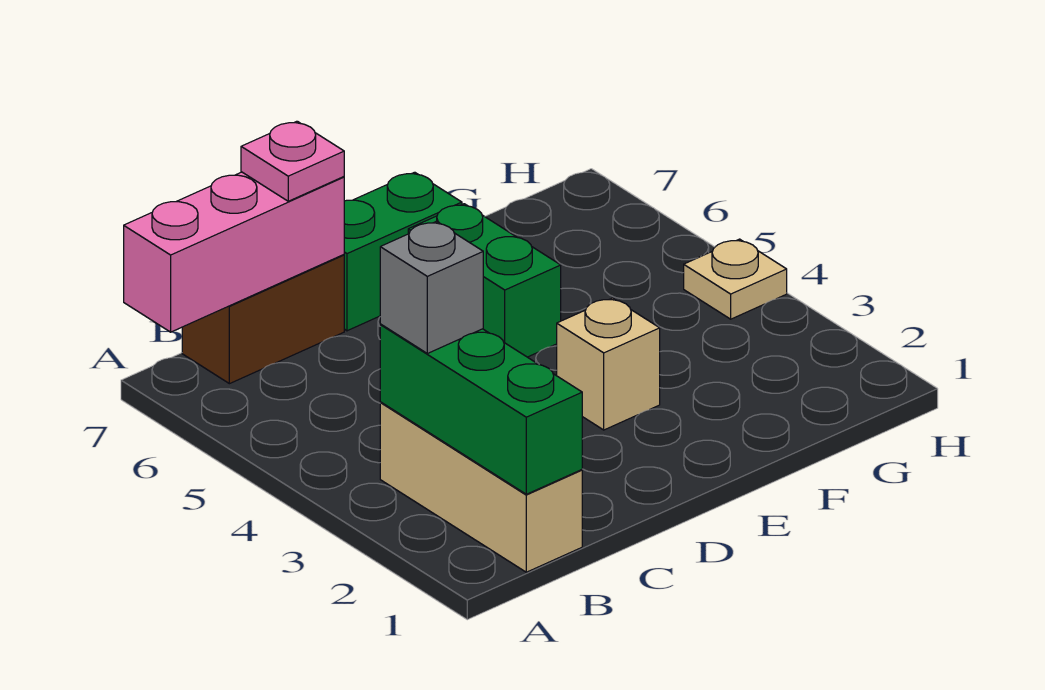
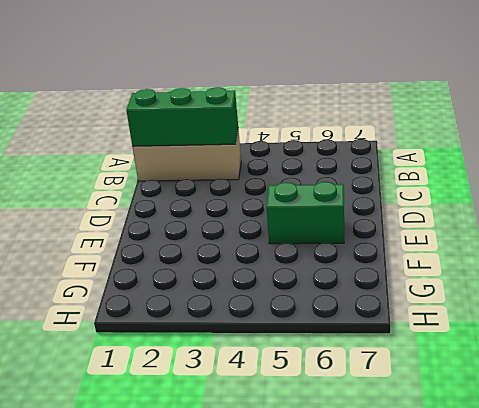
none -> brown 1x2 brick [182,255,344,384]
none -> green 1x2 brick [344,172,462,331]

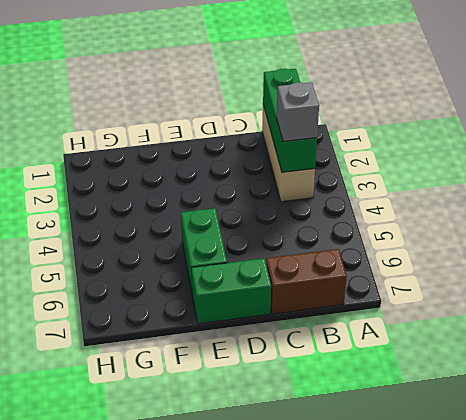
none -> tan 1x1 brick [557,298,660,430]
none -> tan 1x1 plate [684,239,787,319]

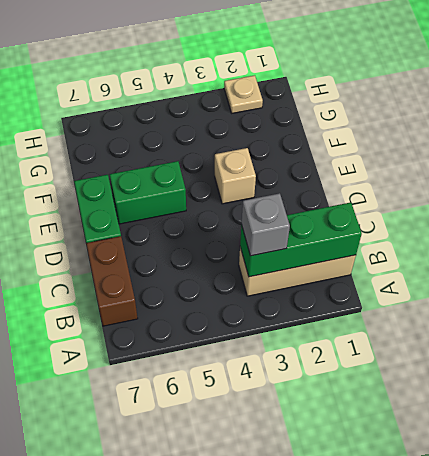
tan 1x1 plate [224,75,263,113] -> tan 1x1 plate moved to [684,239,787,319]
none -> pink 1x3 brick [124,172,344,332]
none -> pink 1x1 plate [241,121,344,201]

